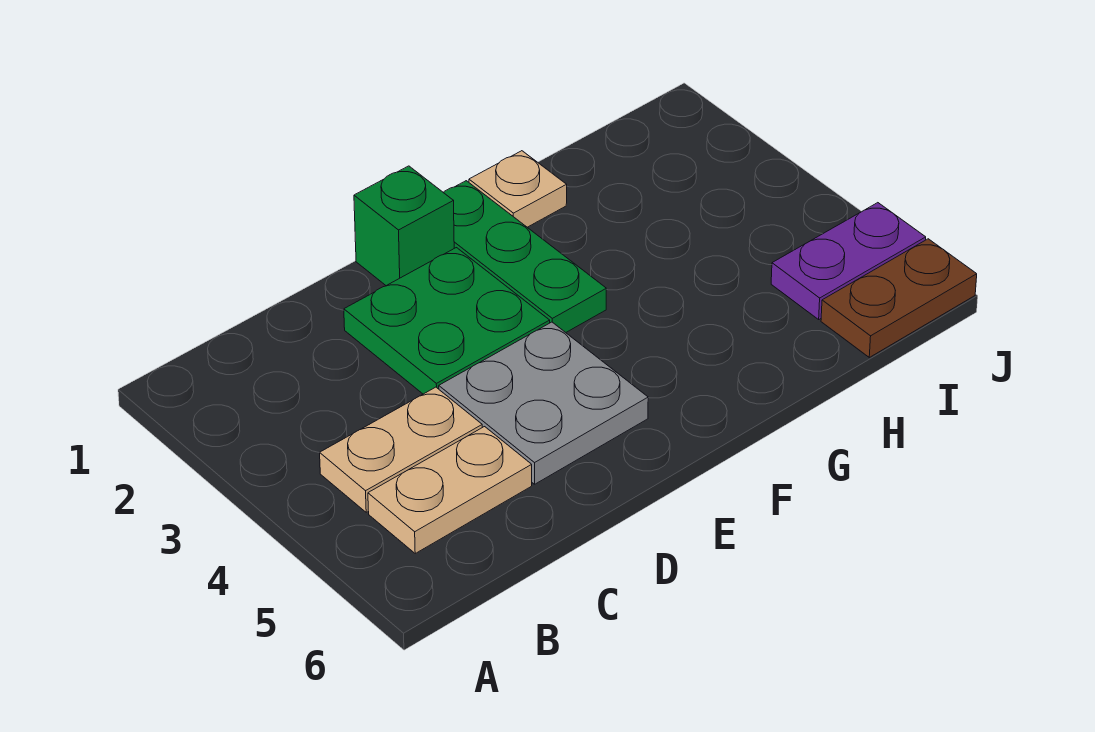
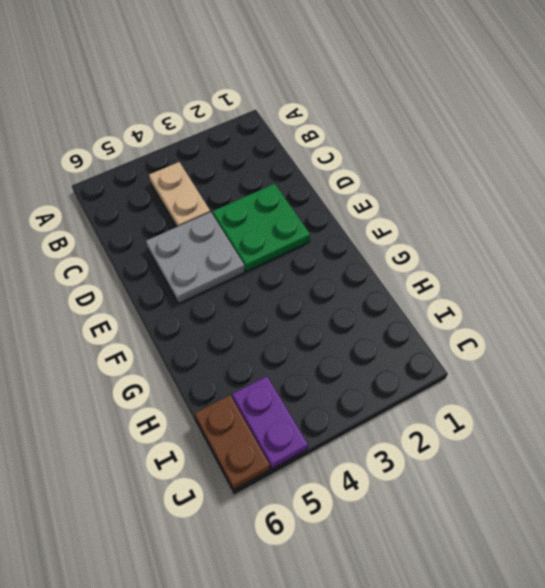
none -> tan 1x2 plate [368,427,532,553]
none -> green 1x1 brick [354,166,454,286]

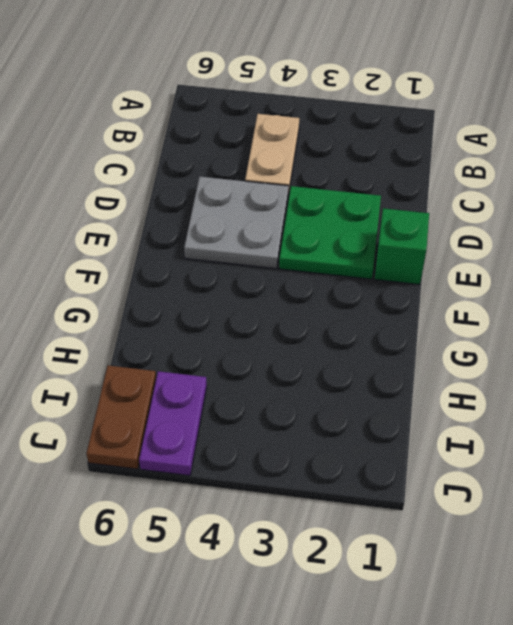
none -> tan 1x2 plate [368,427,532,553]
none -> green 1x3 plate [444,181,606,332]

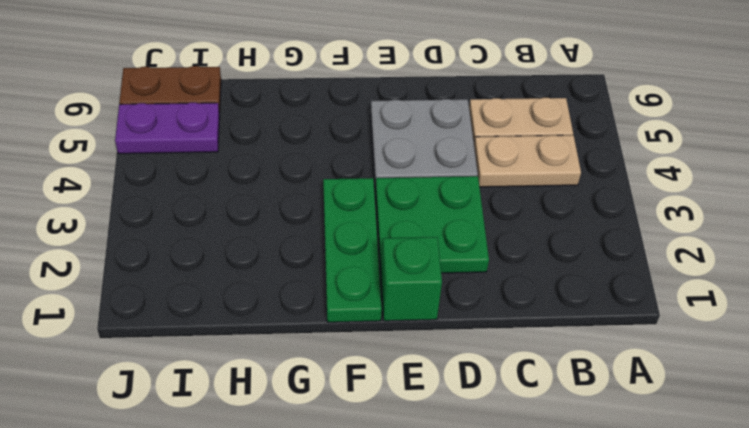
none -> tan 1x1 plate [469,151,567,227]

